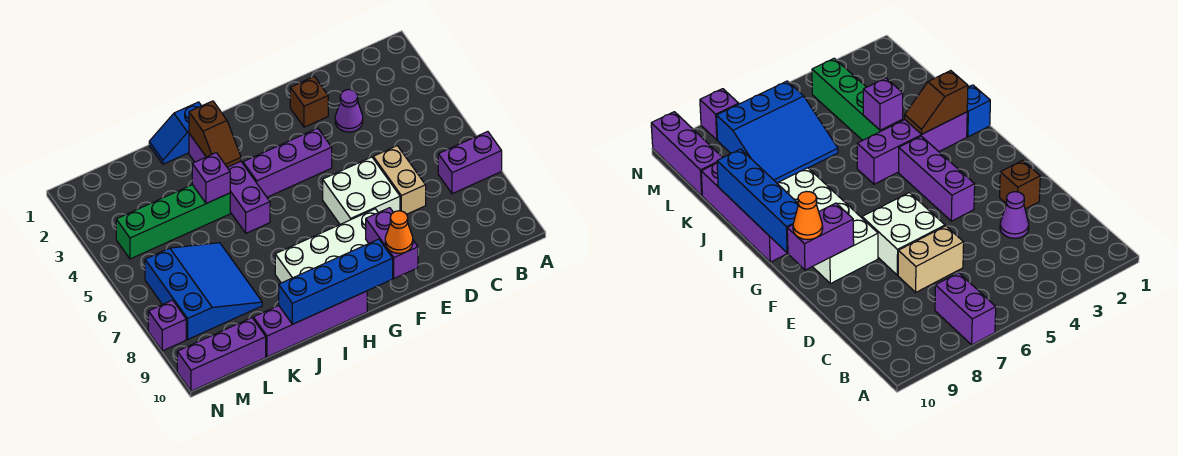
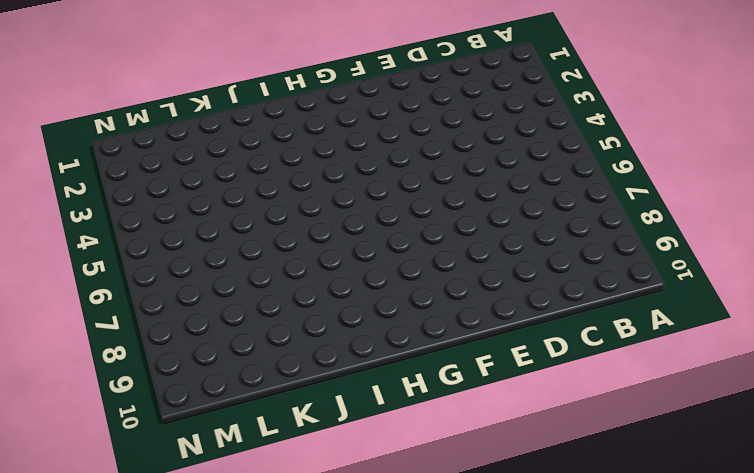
none -> purple 1x2 brick [438,132,502,194]
none -> purple 1x1 cone [335,89,363,132]
none -> tan 1x2 brick [373,146,426,214]

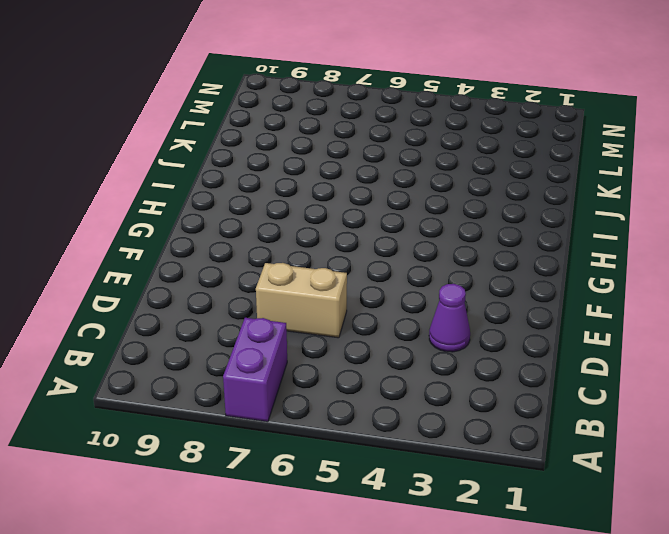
none -> brown 1x1 brick [290,76,328,127]
none -> white 2x2 brick [323,157,400,224]
none -> purple 1x3 brick [243,128,332,197]

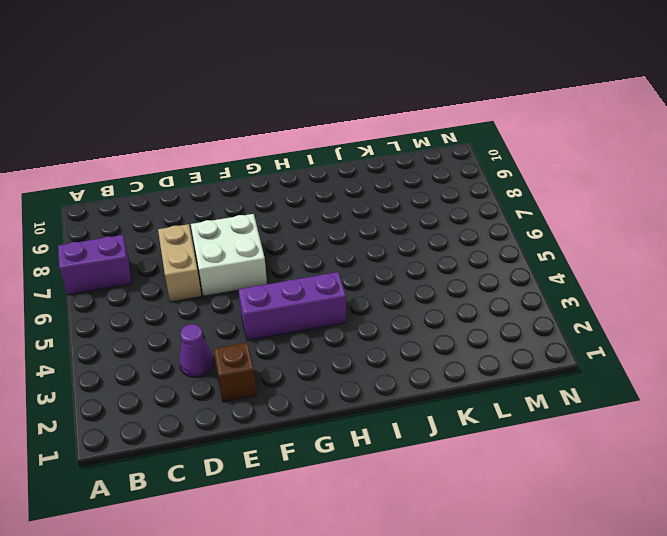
none -> white 2x4 brick [275,209,378,283]
none -> purple 1x4 brick [253,291,367,357]
none -> blue 1x2 slope [149,102,201,164]

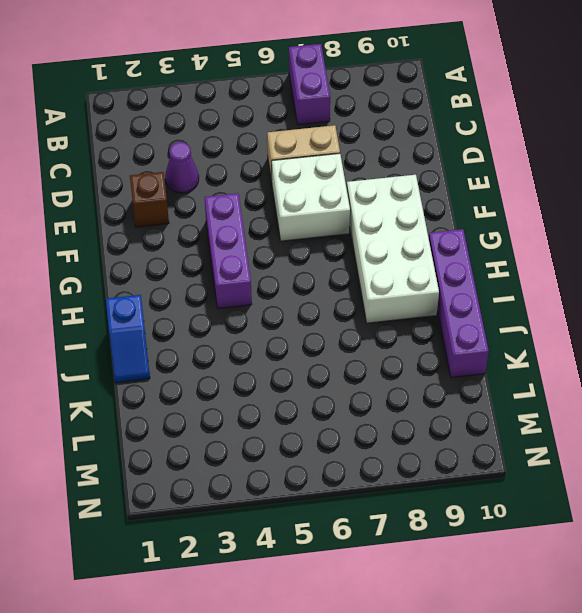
none -> purple 1x4 brick [189,134,270,233]
none -> green 1x4 brick [116,185,230,259]
none -> blue 3x3 slope [145,243,262,339]

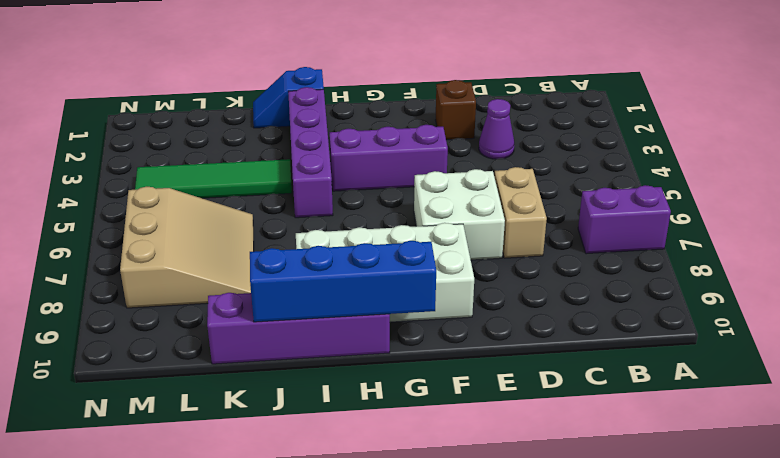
green 1x4 tile [135,159,292,198] -> green 1x4 brick [116,185,230,259]
tan 3x3 slope [120,187,254,308] -> blue 3x3 slope [145,243,262,339]
none -> purple 1x3 brick [177,318,266,391]
none -> purple 1x1 brick [148,300,186,351]
none -> purple 1x2 brick [366,208,418,278]

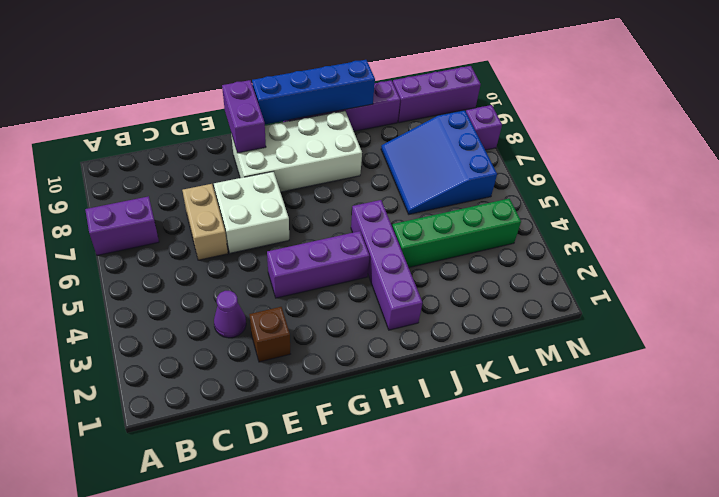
none -> blue 1x2 slope [149,102,201,164]
none -> brown 1x2 slope [189,101,241,167]
none -> purple 1x1 brick [192,153,230,203]

